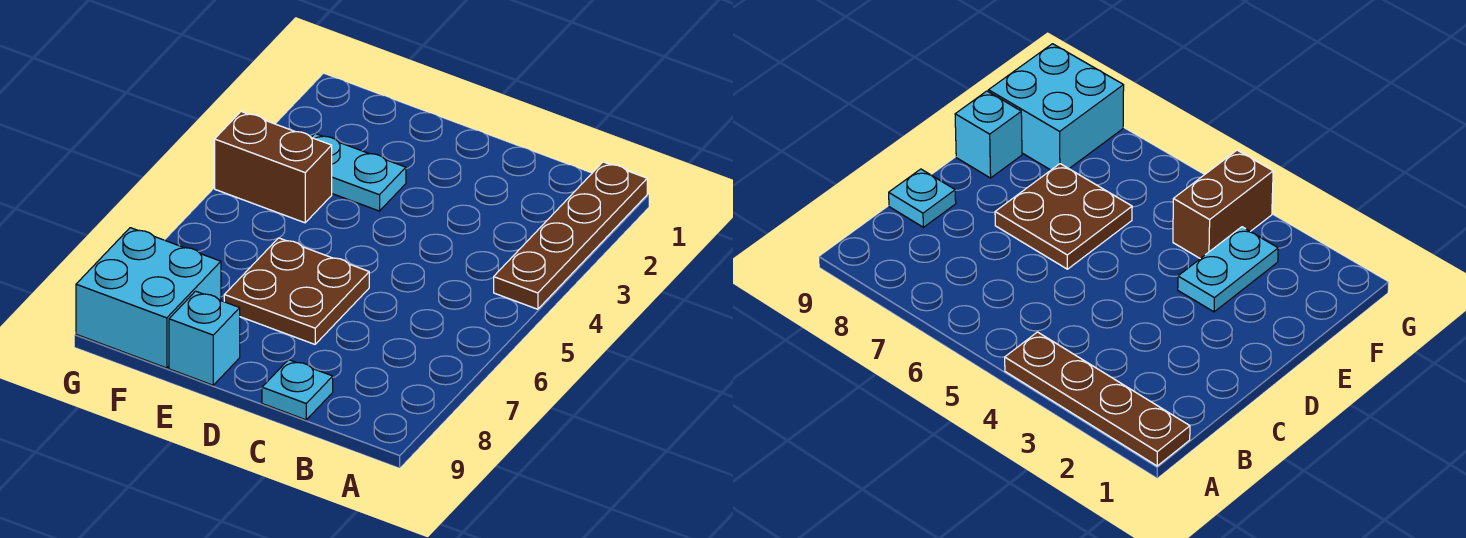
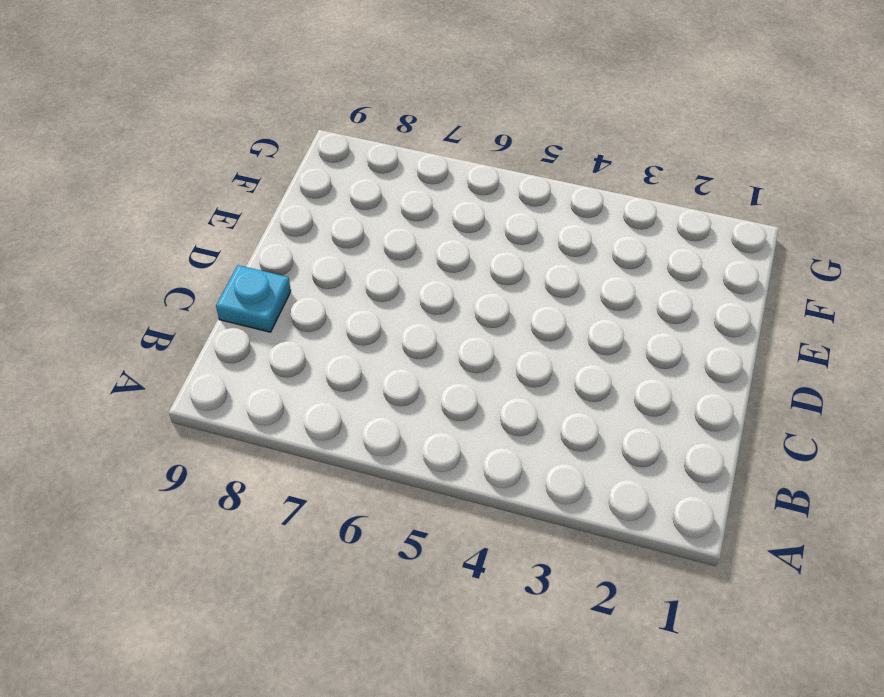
none -> brown 1x4 plate [494,162,647,309]
none -> brown 2x2 plate [224,238,369,344]

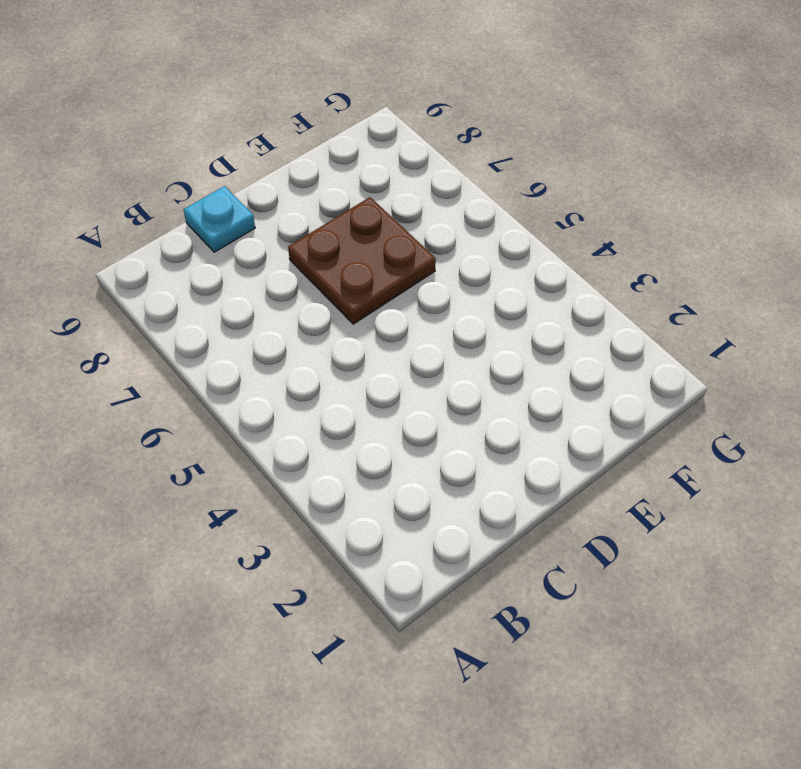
none -> brown 1x4 plate [494,162,647,309]
none -> cyan 1x2 plate [312,133,406,211]

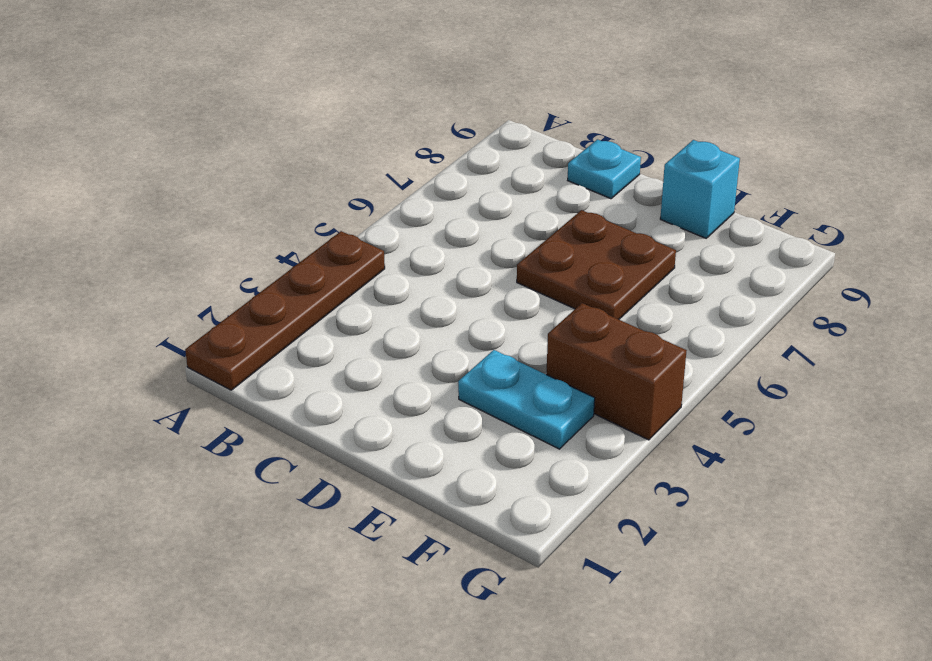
none -> cyan 2x2 brick [76,228,221,368]

